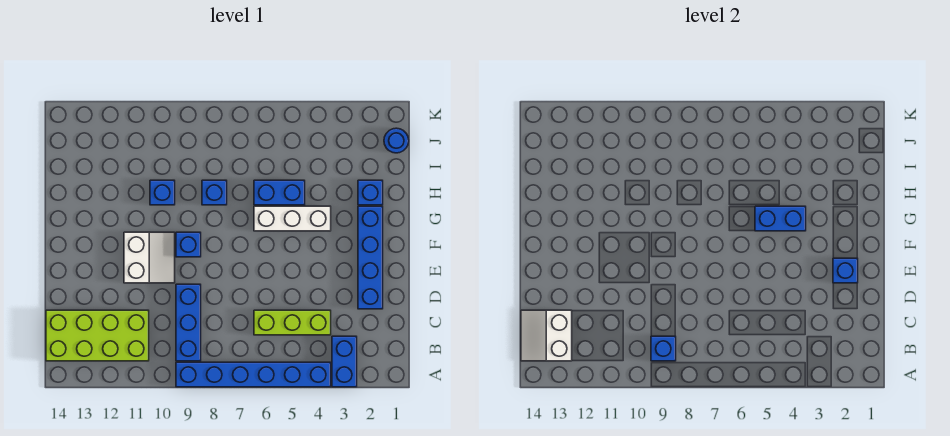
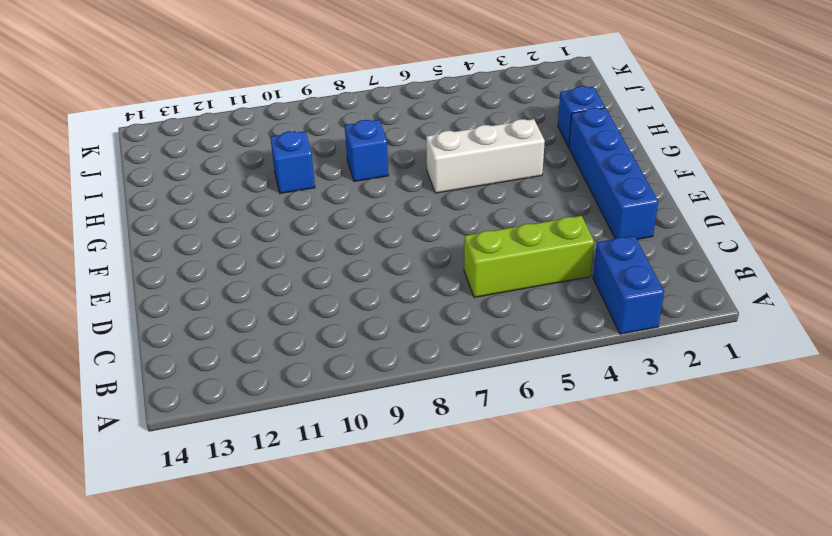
none -> blue 1x6 brick [176,362,331,387]
none -> blue 1x3 brick [176,284,201,361]
none -> lime 2x4 brick [46,310,149,361]

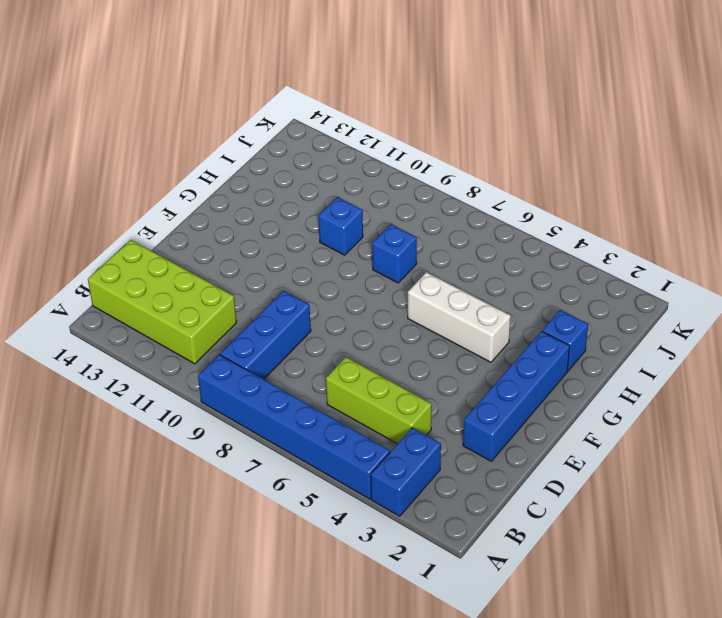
none -> white 2x2 slope [124,232,175,283]
none -> blue 1x1 brick [176,232,201,257]
none -> blue 1x2 brick [254,180,305,205]

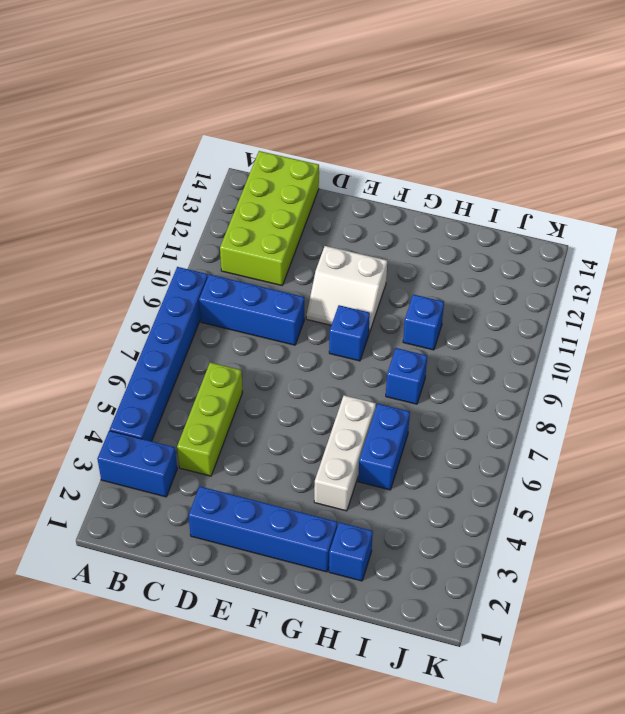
none -> blue 1x1 round brick [384,128,409,153]
none -> blue 1x1 brick [651,336,676,361]
none -> white 2x2 slope [521,310,572,361]

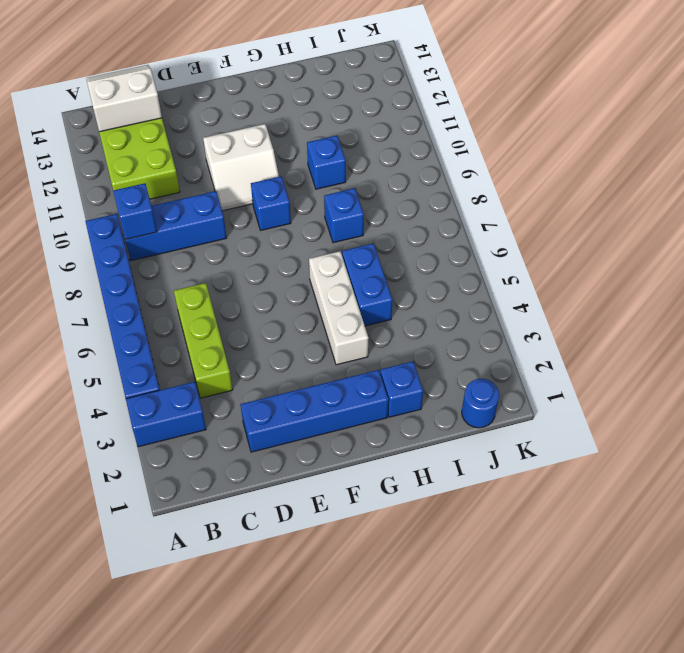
none -> blue 1x1 brick [833,258,858,283]
none -> blue 1x2 brick [755,206,806,231]

